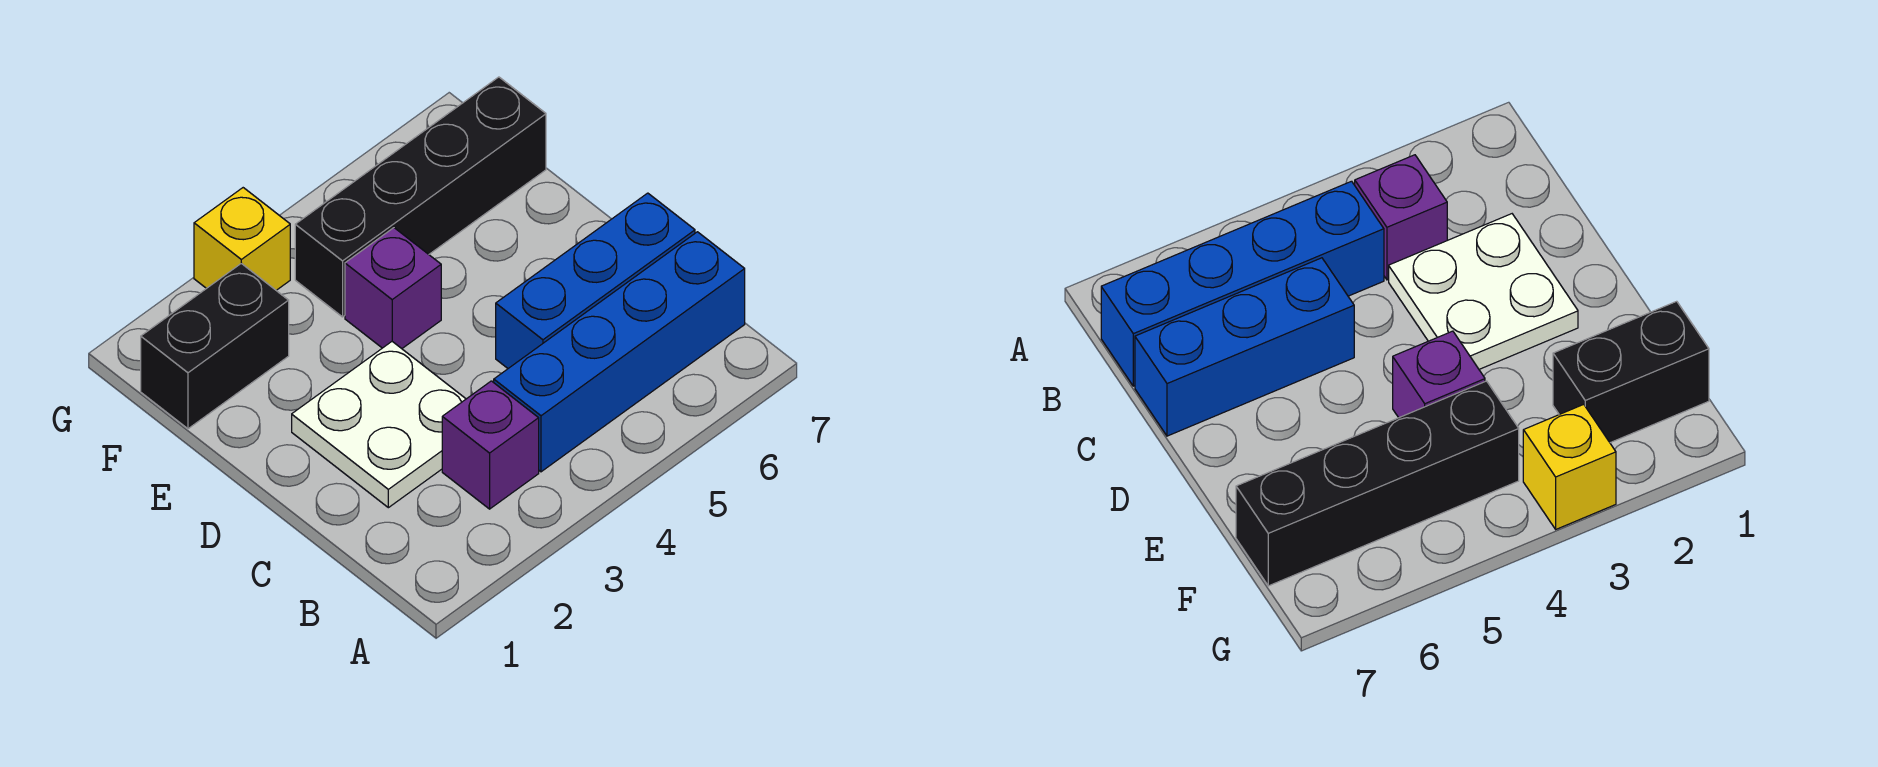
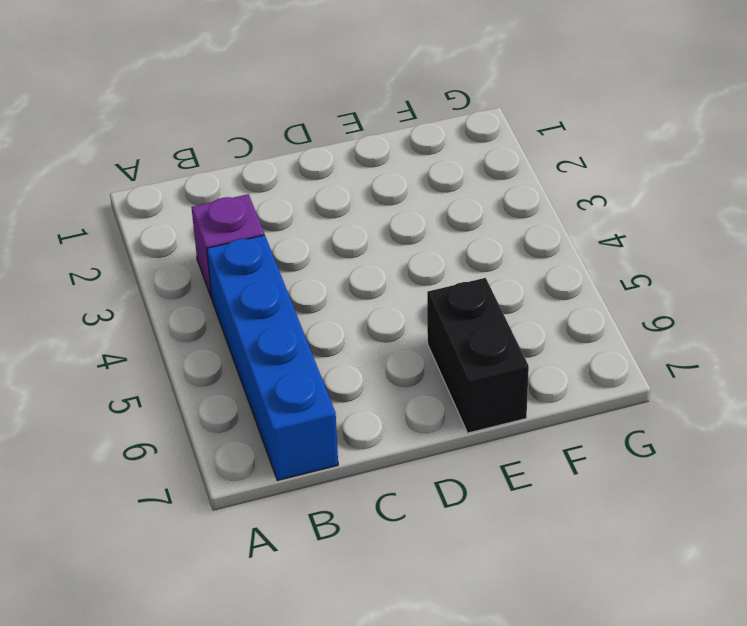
black 1x2 brick [427,278,529,433] -> black 1x2 brick moved to [141,263,289,429]
none -> white 2x2 plate [292,342,466,508]
none -> blue 1x3 brick [496,193,695,368]

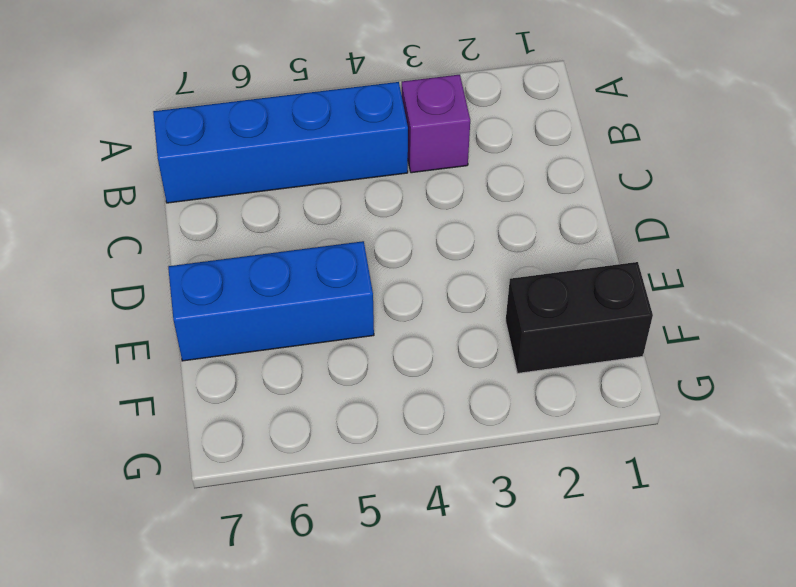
blue 1x3 brick [168,241,374,361] -> blue 1x3 brick moved to [496,193,695,368]
none -> white 2x2 plate [292,342,466,508]
none -> purple 1x1 brick [345,228,441,349]

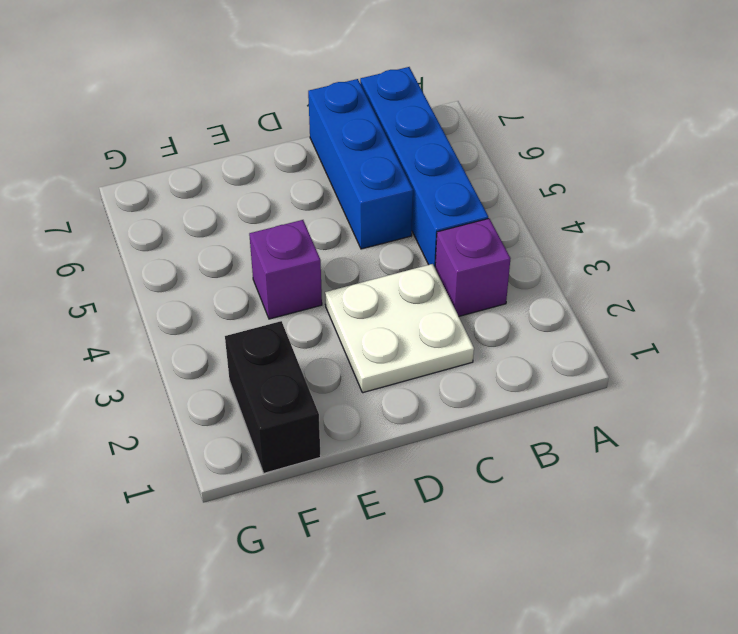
none -> black 1x4 brick [295,77,546,317]
none -> yellow 1x1 brick [194,188,290,290]

